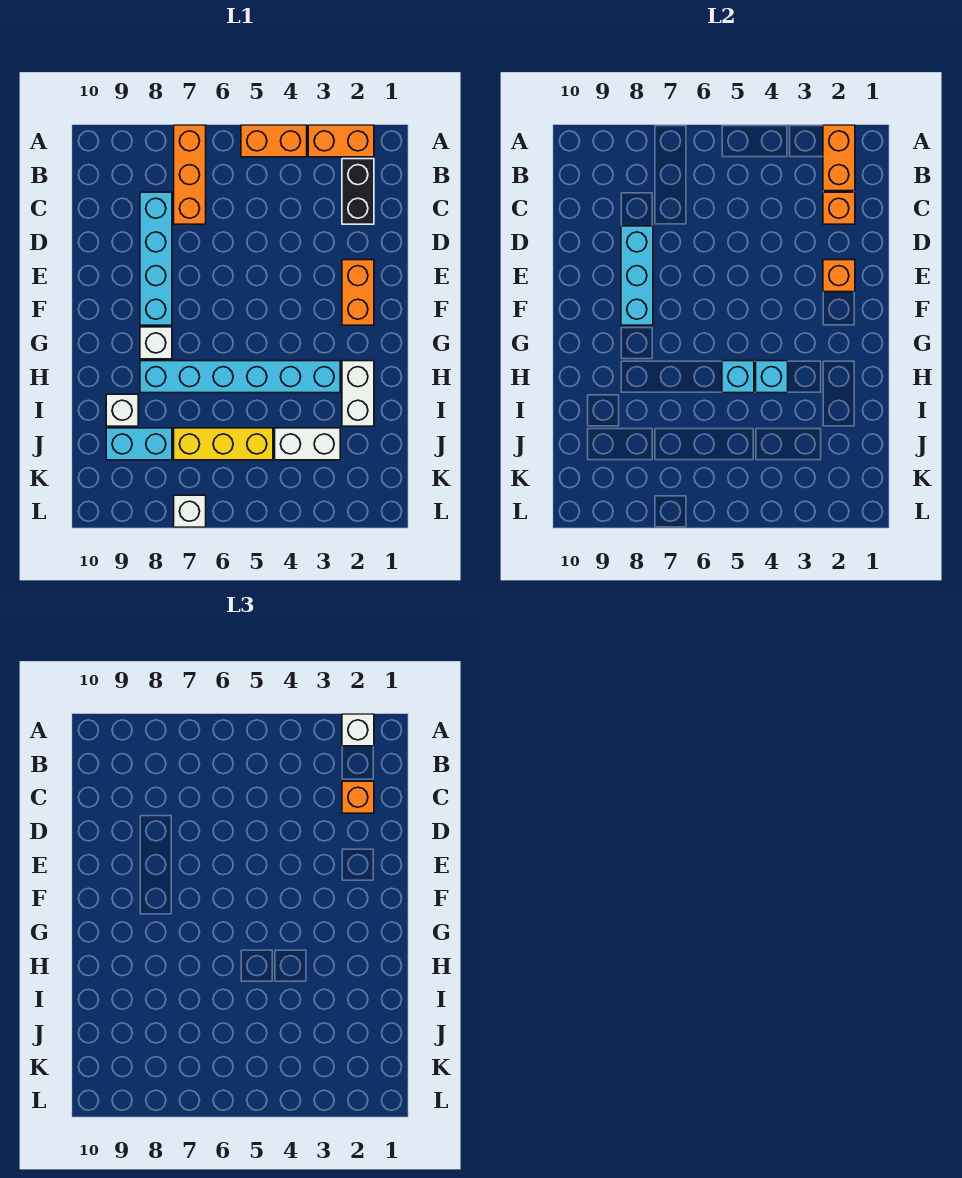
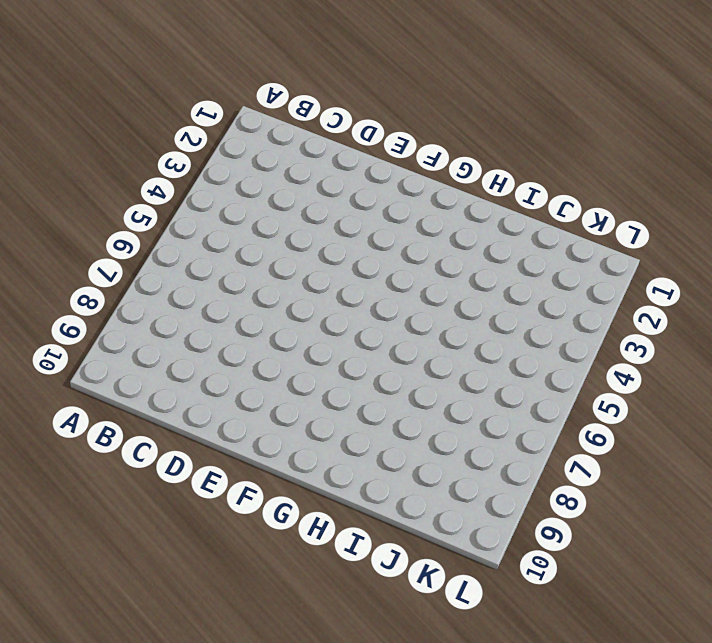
none -> orange 1x2 brick [308,125,374,157]
none -> orange 1x2 brick [241,125,307,157]
none -> orange 1x3 brick [174,125,206,224]

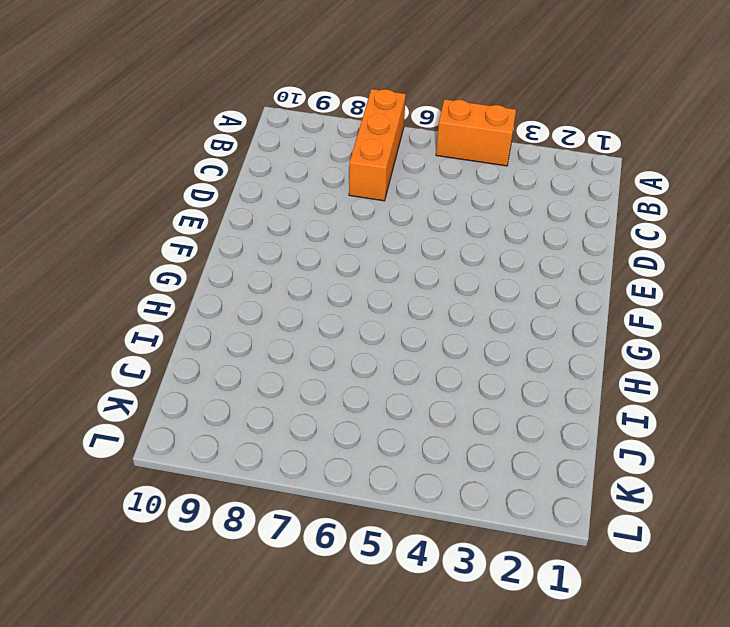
none -> orange 1x2 brick [308,125,374,157]
none -> black 1x2 brick [342,159,374,224]
none -> cyan 1x4 brick [140,192,172,325]

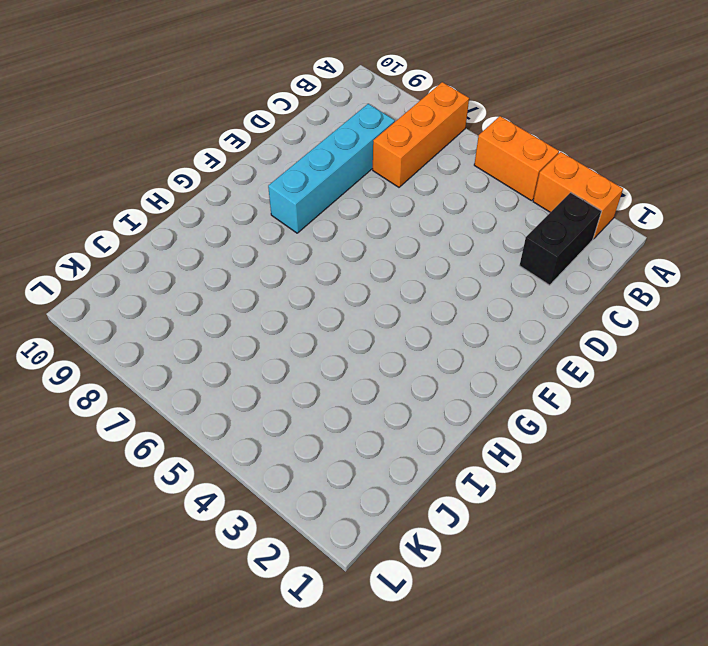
none -> orange 1x2 brick [342,260,374,325]
none -> white 1x1 brick [140,327,172,359]
none -> white 1x2 brick [342,361,374,426]

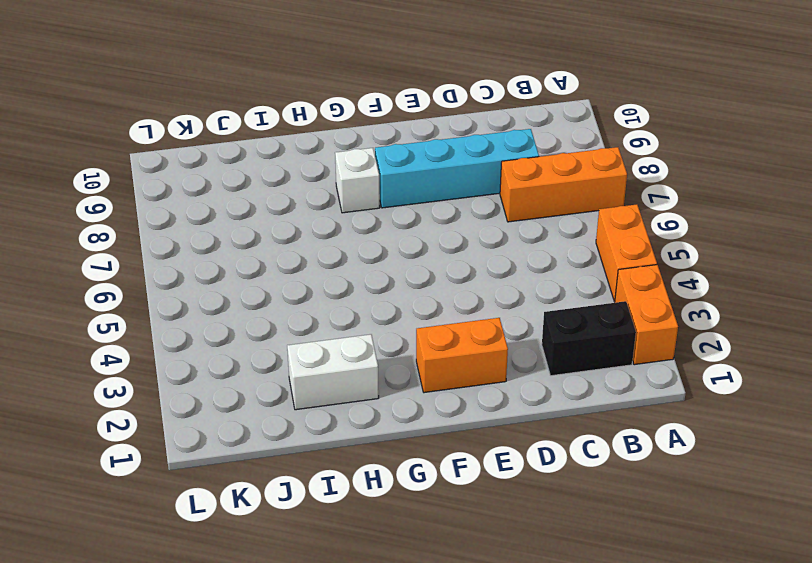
none -> cyan 1x6 brick [140,361,340,393]
none -> white 1x1 brick [106,394,138,426]
none -> white 1x2 brick [275,428,340,460]

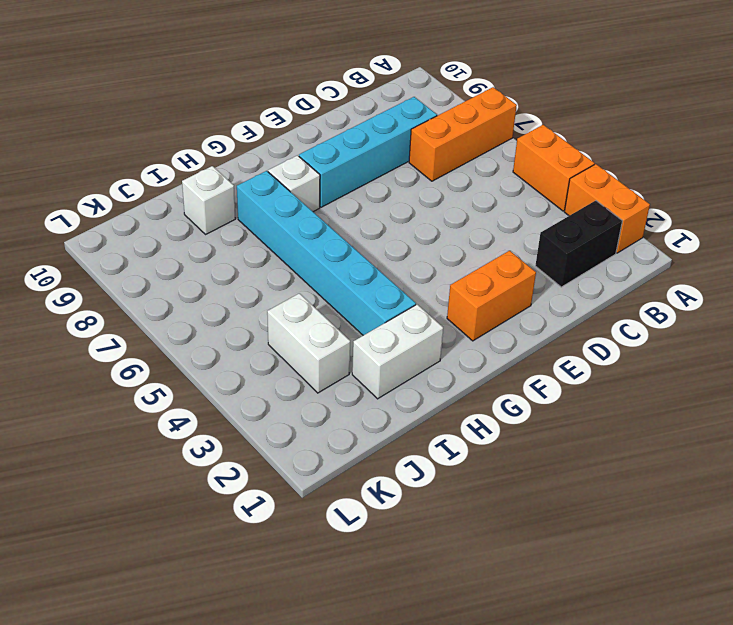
none -> yellow 1x3 brick [174,428,273,460]
none -> cyan 1x2 brick [106,428,172,460]
none -> white 1x1 brick [174,495,206,527]

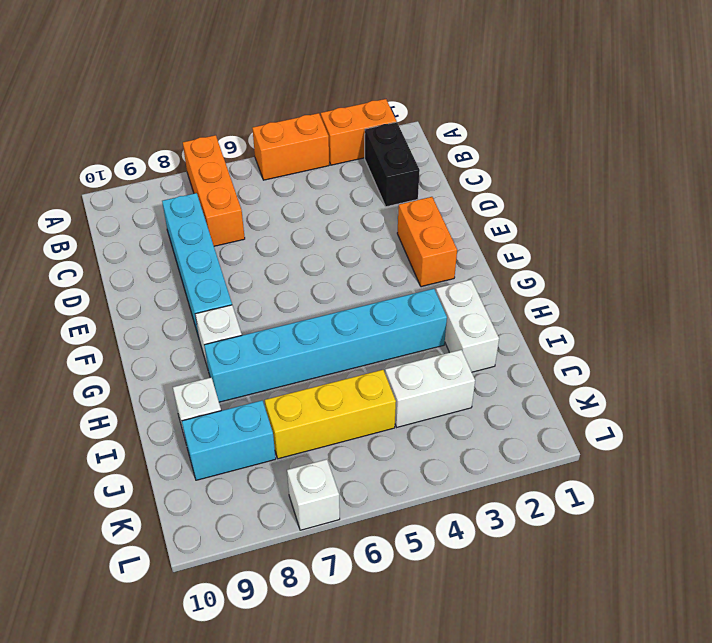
none -> orange 1x2 brick [823,125,855,191]
none -> orange 1x1 brick [823,192,855,224]
none -> cyan 1x3 brick [621,226,653,325]

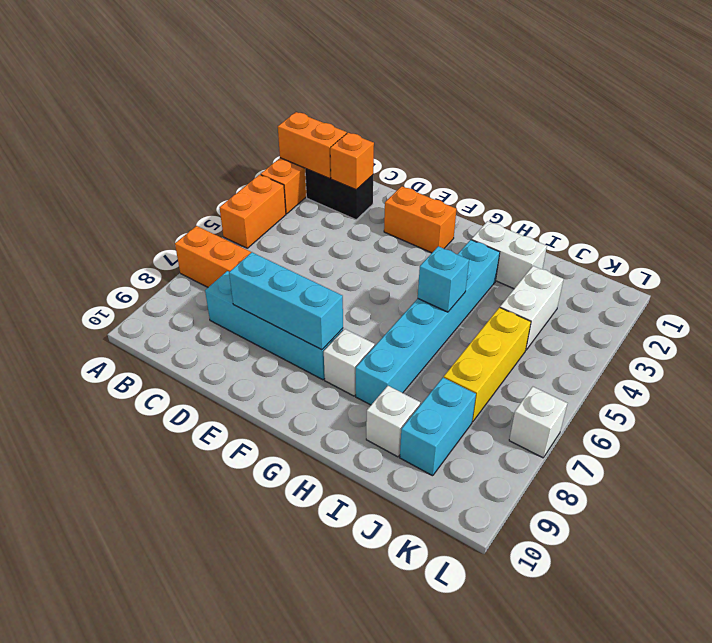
none -> orange 1x1 brick [823,260,855,292]
none -> cyan 1x1 brick [756,361,788,393]
none -> white 1x1 brick [342,714,374,746]

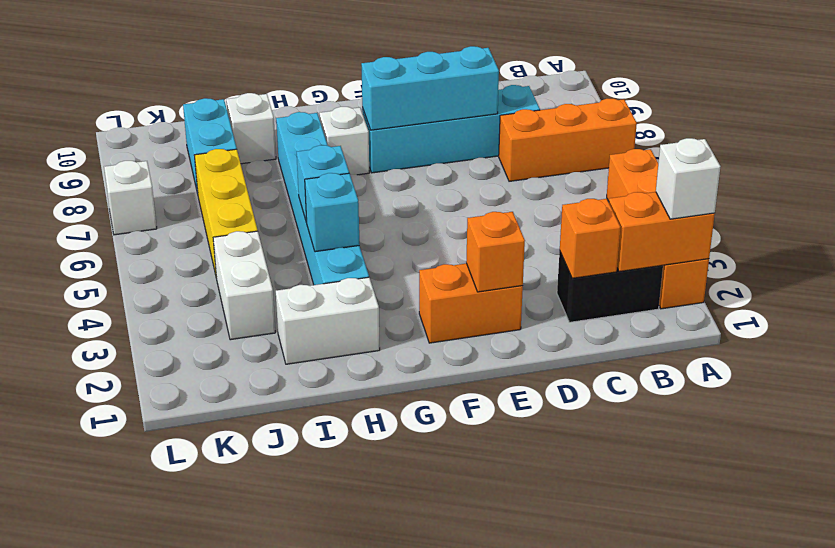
none -> orange 1x1 brick [342,781,374,813]

